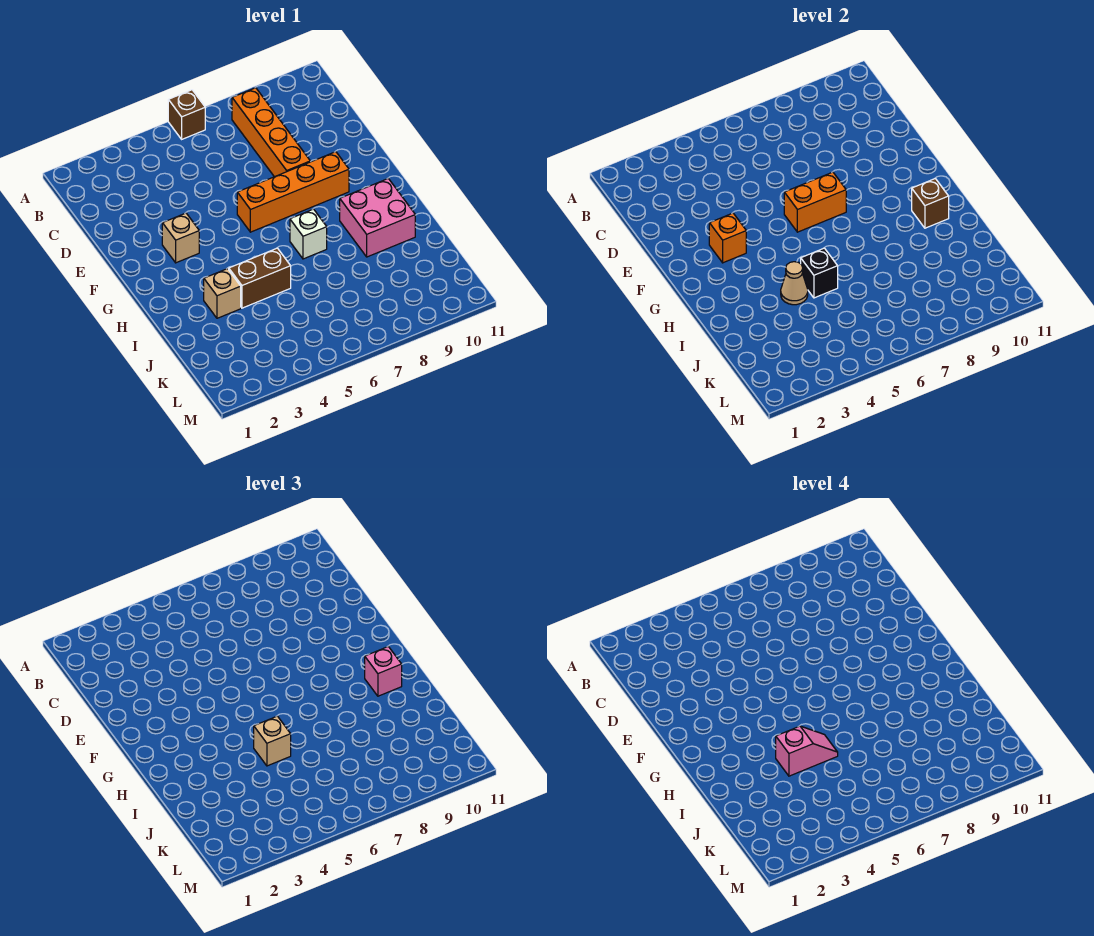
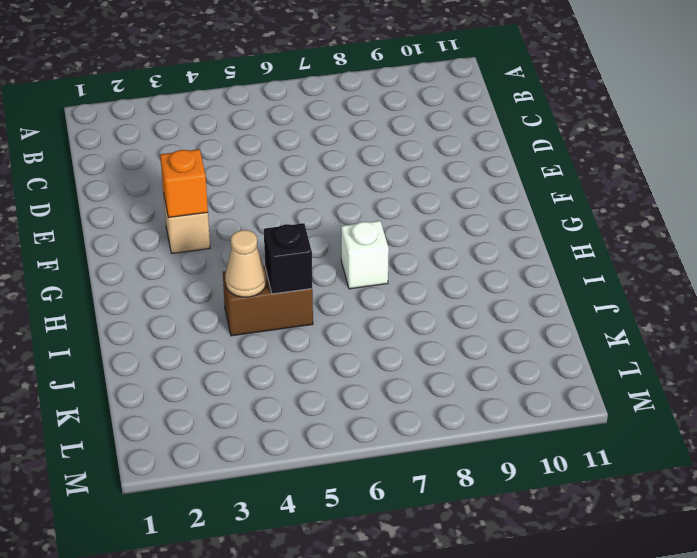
none -> brown 1x1 brick [168,90,205,139]
none -> orange 1x4 brick [232,88,310,177]
none -> orange 1x4 brick [237,152,349,232]

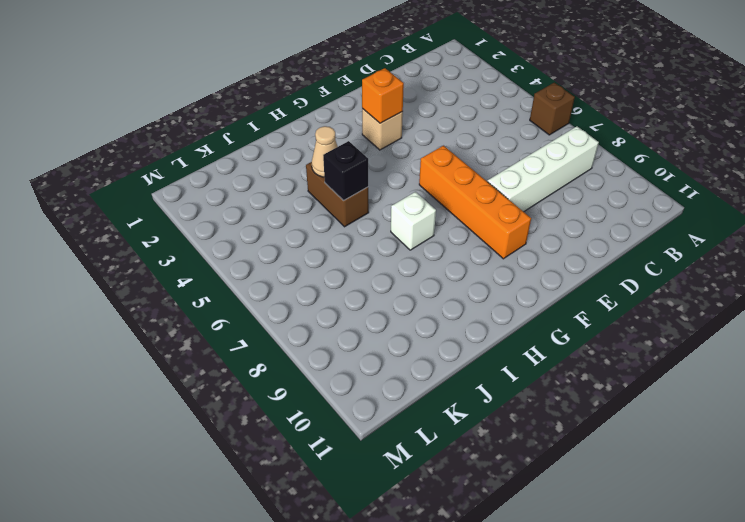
white 1x4 brick [487,126,599,212] -> orange 1x4 brick [232,88,310,177]
none -> pink 2x2 brick [340,179,415,257]
none -> tan 1x1 brick [204,269,241,318]
none -> orange 1x2 brick [784,172,846,232]

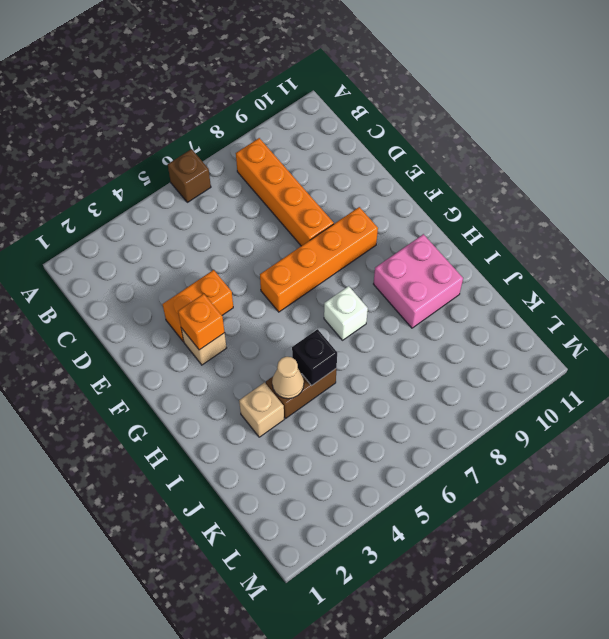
orange 1x2 brick [163,270,233,342] -> orange 1x2 brick moved to [784,172,846,232]
none -> brown 1x1 brick [912,179,949,228]
none -> pink 1x1 brick [365,647,402,696]
none -> tan 1x1 brick [254,716,291,766]

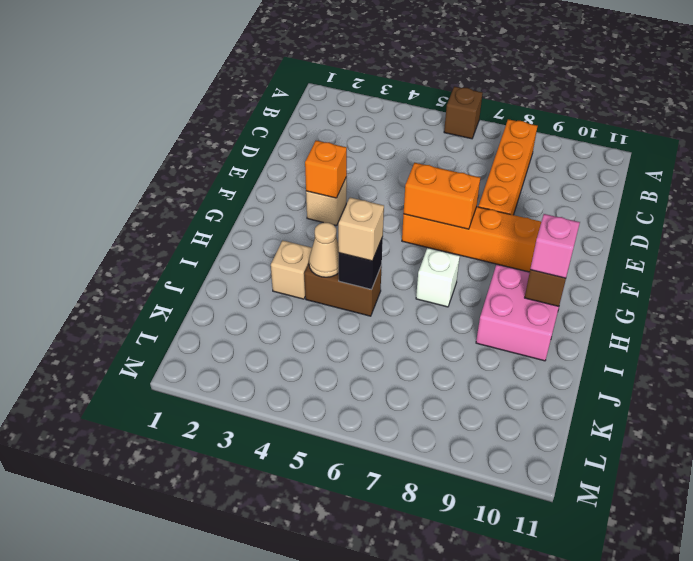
none -> pink 1x2 slope [776,726,838,776]

